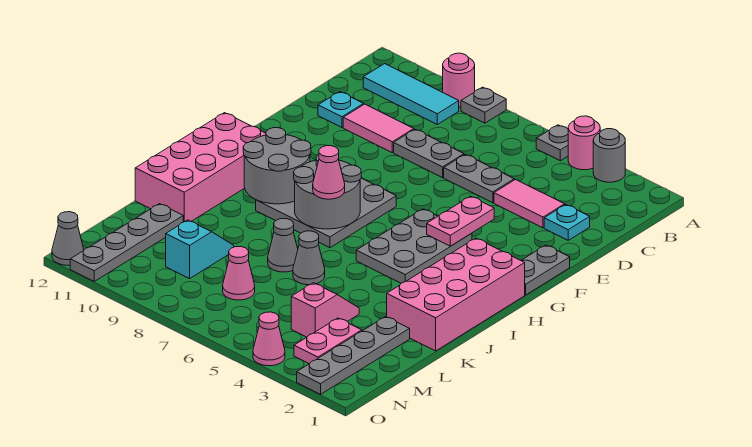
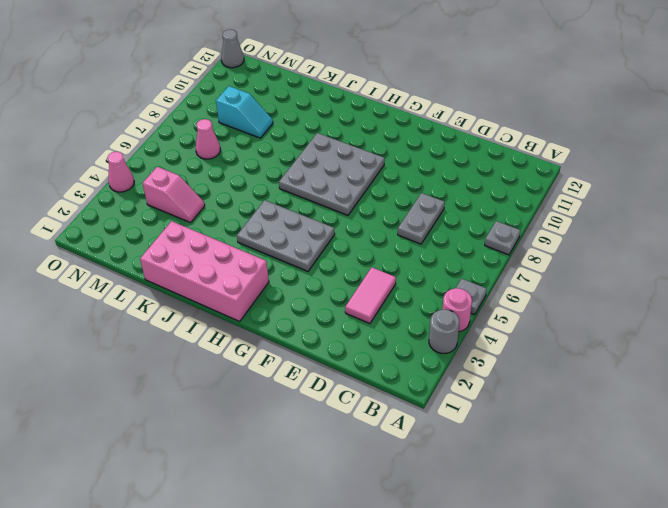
none -> pink 1x1 round brick [442,53,475,107]
none -> cyan 1x3 tile [363,64,459,124]
none -> cyan 1x1 plate [544,205,590,240]
none -> grey 1x2 plate [444,154,514,203]

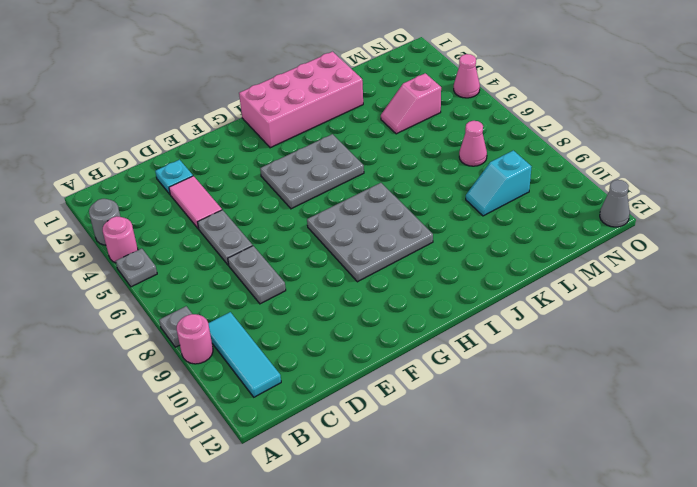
none -> pink 1x2 tile [343,104,414,152]
none -> cyan 1x1 plate [318,92,364,127]
none -> grey 1x2 plate [521,245,570,295]
none -> pink 2x4 brick [135,113,266,222]

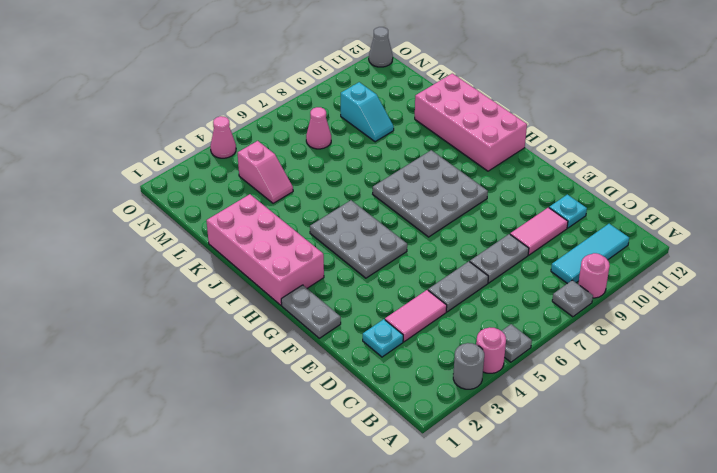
none -> grey 1x1 cone [293,231,325,285]
none -> grey 1x1 cone [268,218,298,272]
none -> grey 1x4 plate [297,317,410,394]
none -> grey 1x4 plate [70,204,183,281]

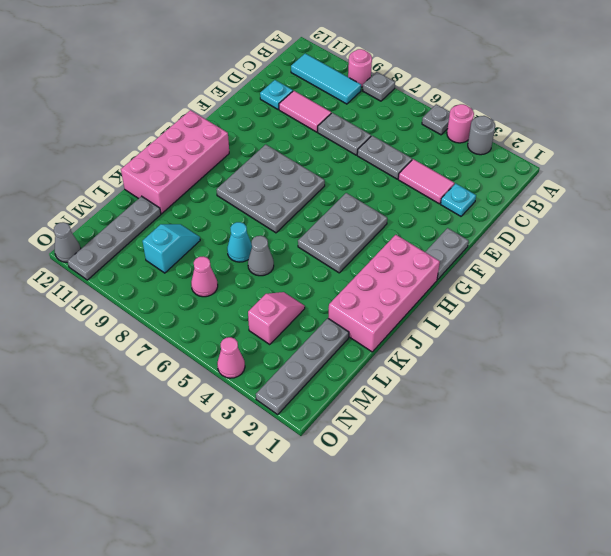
cyan 1x1 cone [227,222,252,262] -> grey 1x1 cone [268,218,298,272]
none -> pink 1x2 plate [294,318,362,364]
none -> pink 1x2 plate [427,196,494,246]
none -> grey 2x2 round brick [294,155,361,229]
none -> grey 2x2 round brick [243,128,311,204]

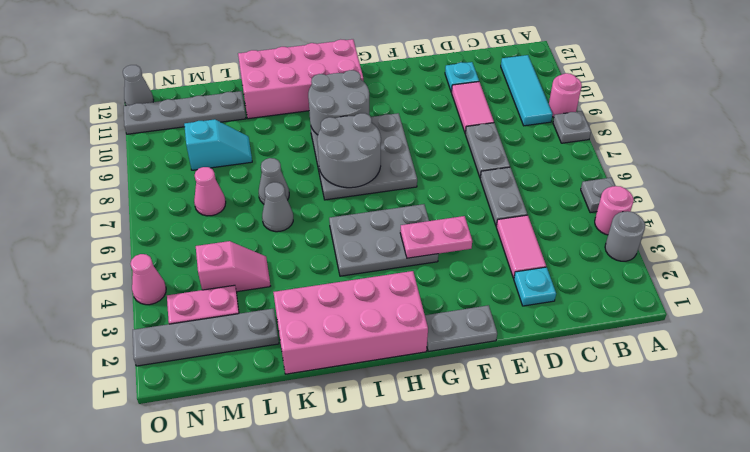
none -> pink 1x1 cone [313,146,345,199]

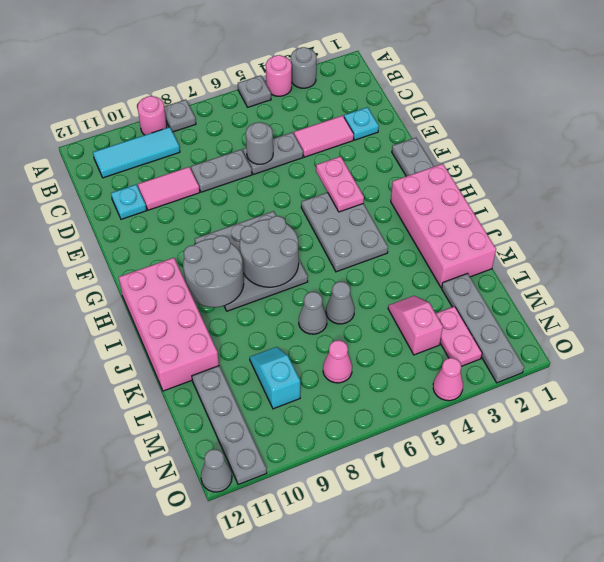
grey 1x1 round brick [246,122,273,164] -> none
none -> pink 1x1 cone [313,146,345,199]

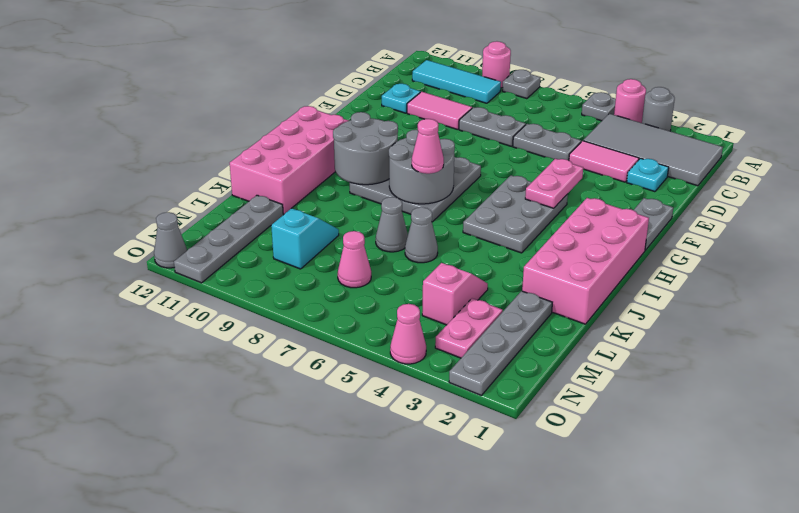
grey 2x4 tile [583,114,723,186] -> none

